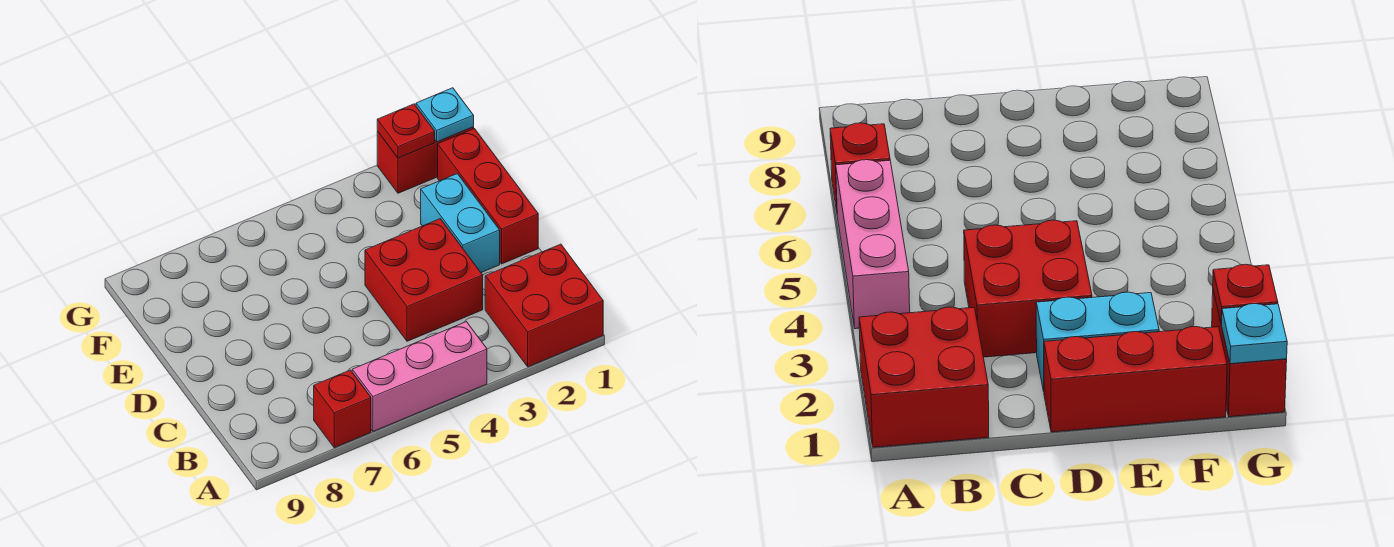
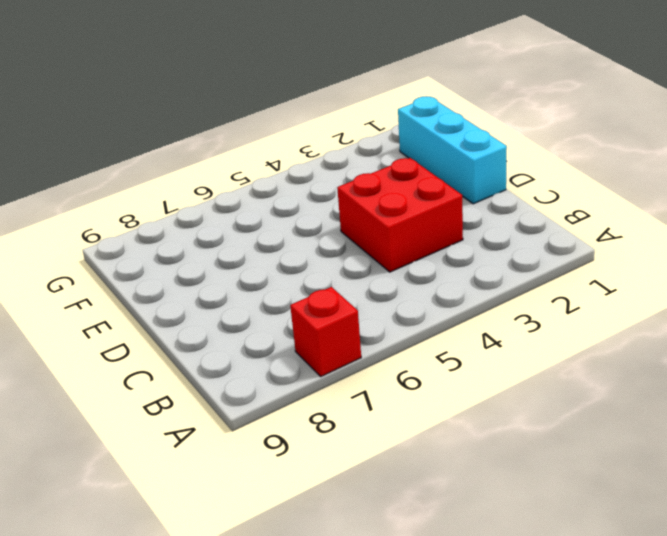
cyan 1x3 brick [398,96,507,204] -> red 1x3 brick [438,129,538,264]
none -> red 2x2 brick [485,244,603,367]
none -> pink 1x3 brick [352,322,487,431]

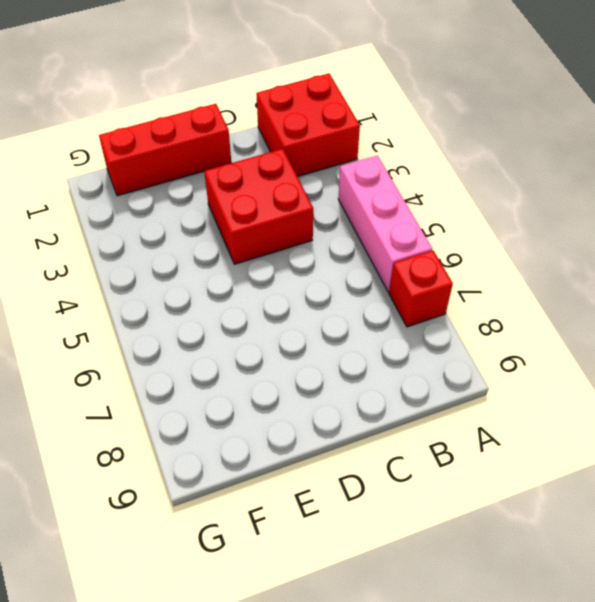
none -> cyan 1x2 brick [421,174,500,272]
none -> red 1x2 brick [377,127,474,193]

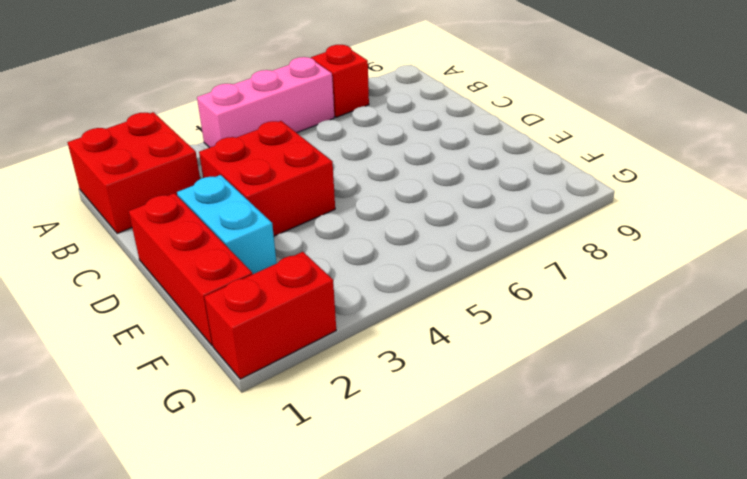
none -> cyan 1x1 plate [416,88,474,142]
none -> red 1x1 plate [377,104,435,158]

